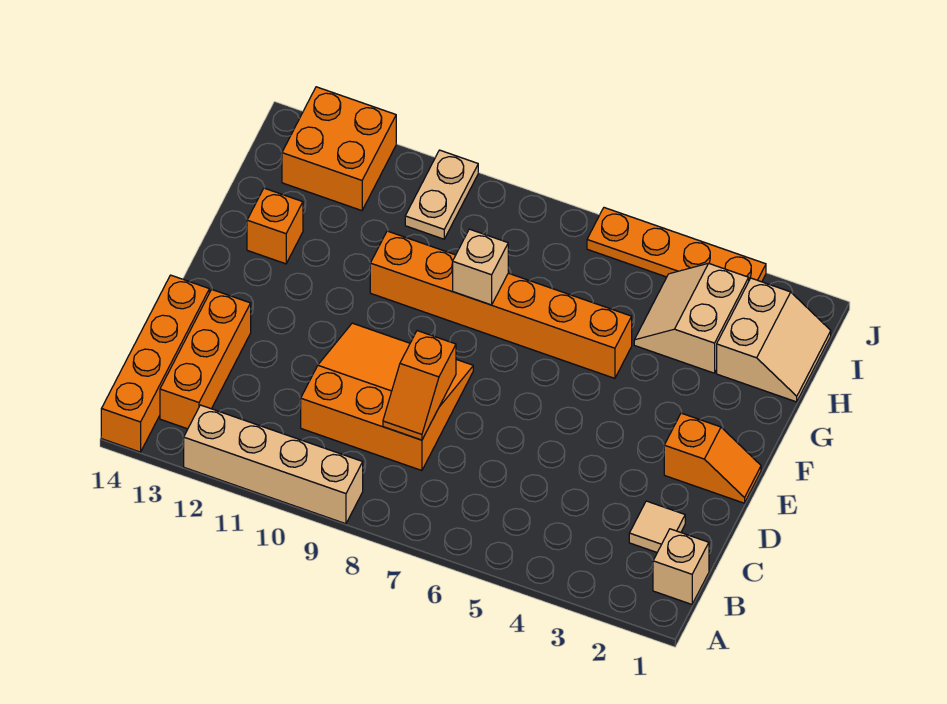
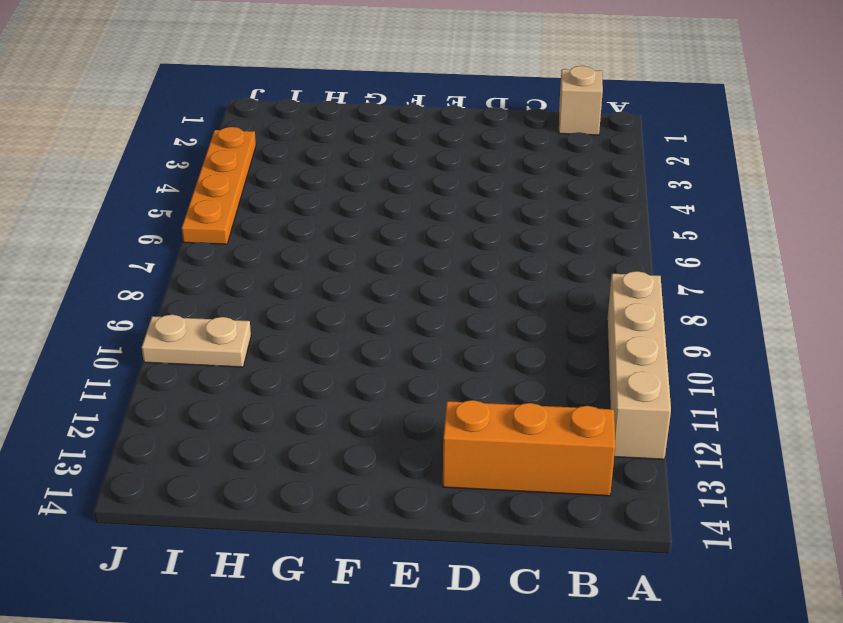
none -> orange 1x4 brick [101,275,209,452]
none -> tan 1x1 tile [629,501,685,552]
none -> orange 3x3 slope [301,323,473,471]

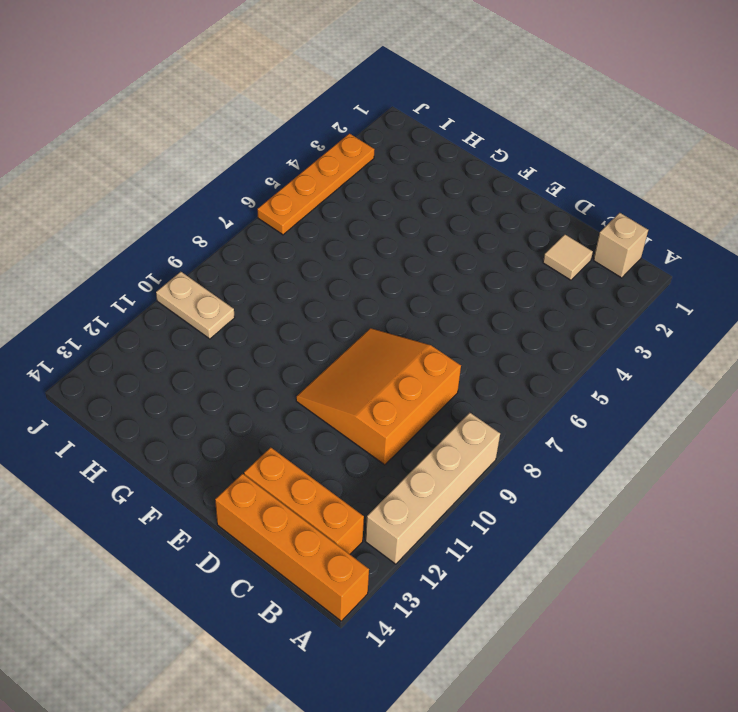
none -> orange 1x2 slope [664,413,761,503]
none -> orange 1x6 brick [370,231,632,378]
none -> orange 1x1 brick [247,188,303,264]

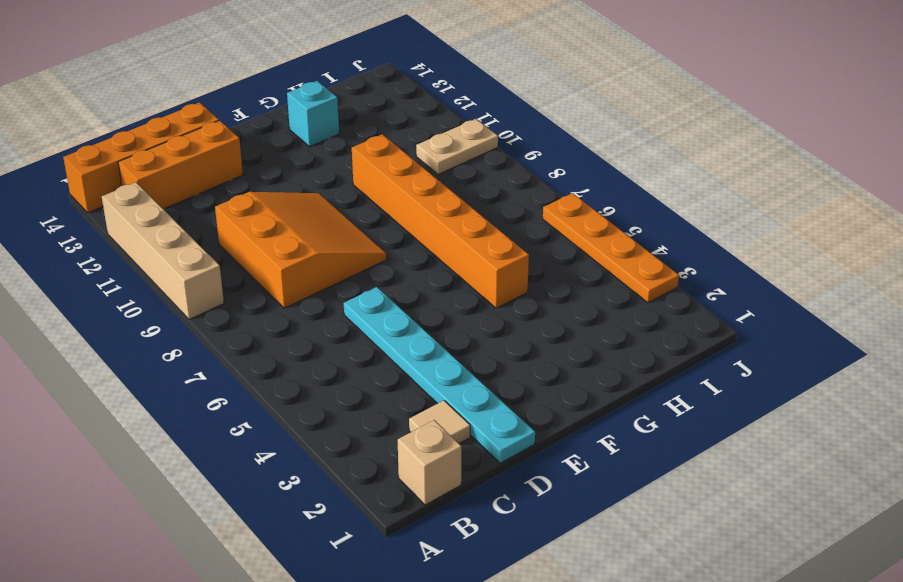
cyan 1x6 plate [344,287,535,463] -> none
cyan 1x1 brick [287,81,339,147] -> orange 1x1 brick [247,188,303,264]
none -> orange 1x2 slope [664,413,761,503]
none -> tan 2x2 slope [717,278,831,402]
none -> tan 2x2 slope [634,263,749,373]

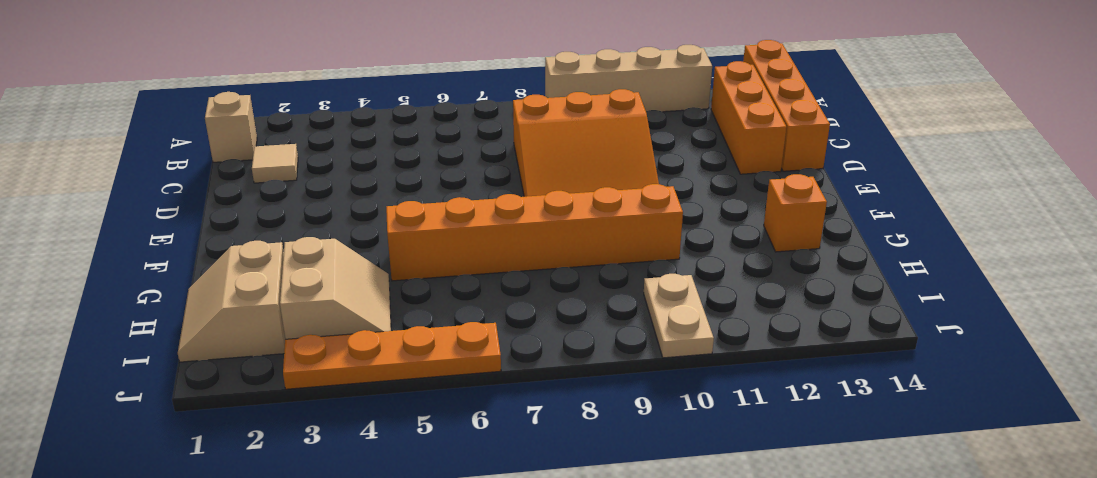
none -> orange 1x2 slope [664,413,761,503]
none -> orange 2x2 brick [282,87,396,211]
none -> orange 1x2 slope [383,331,456,440]

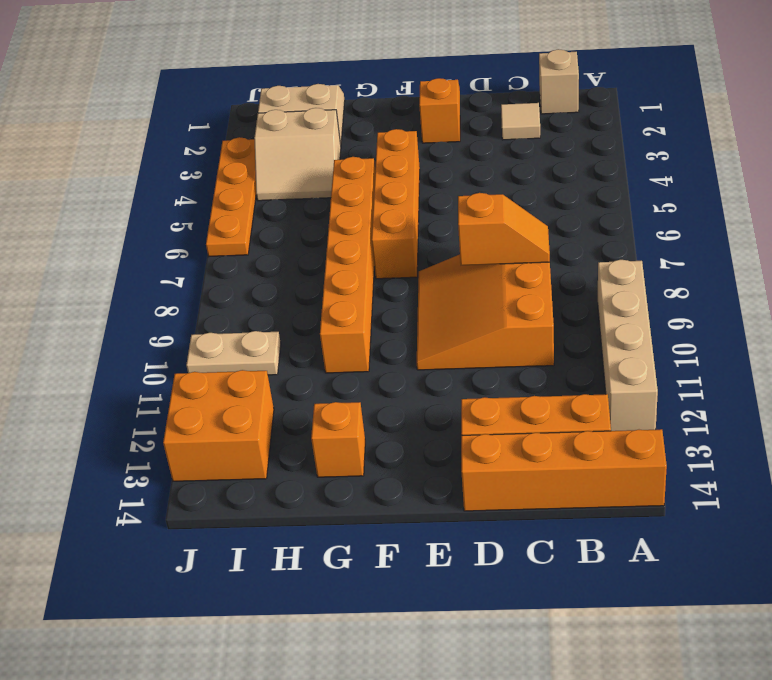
orange 1x4 brick [372,129,420,279] -> none
none -> tan 1x1 brick [453,229,508,305]

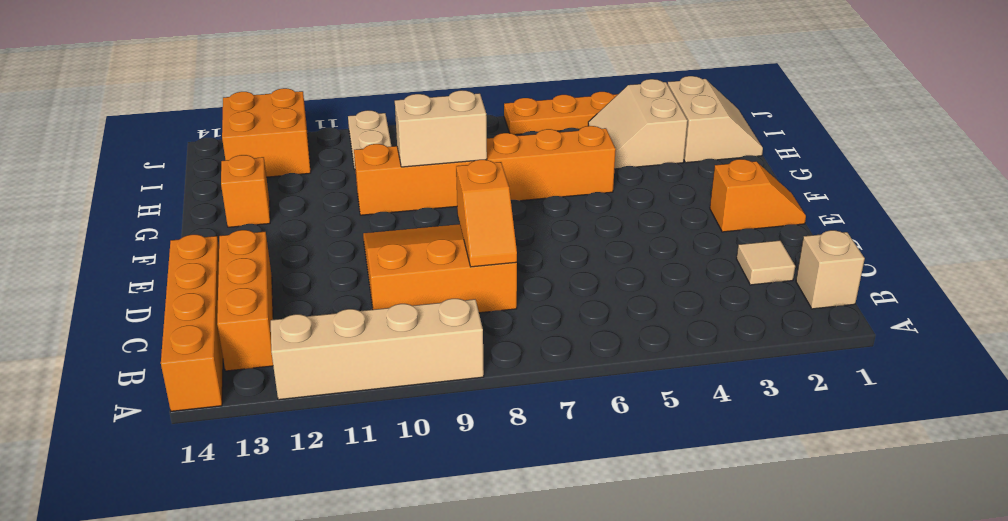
tan 1x2 brick [395,90,487,167] -> tan 1x1 brick [453,229,508,305]

